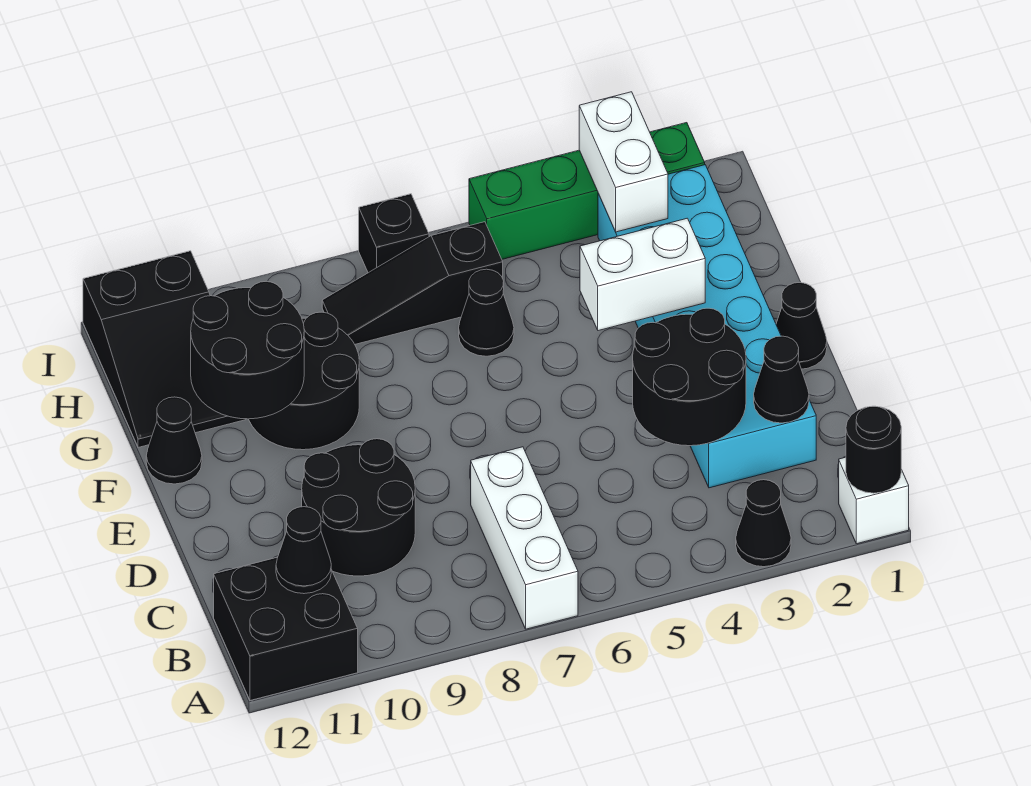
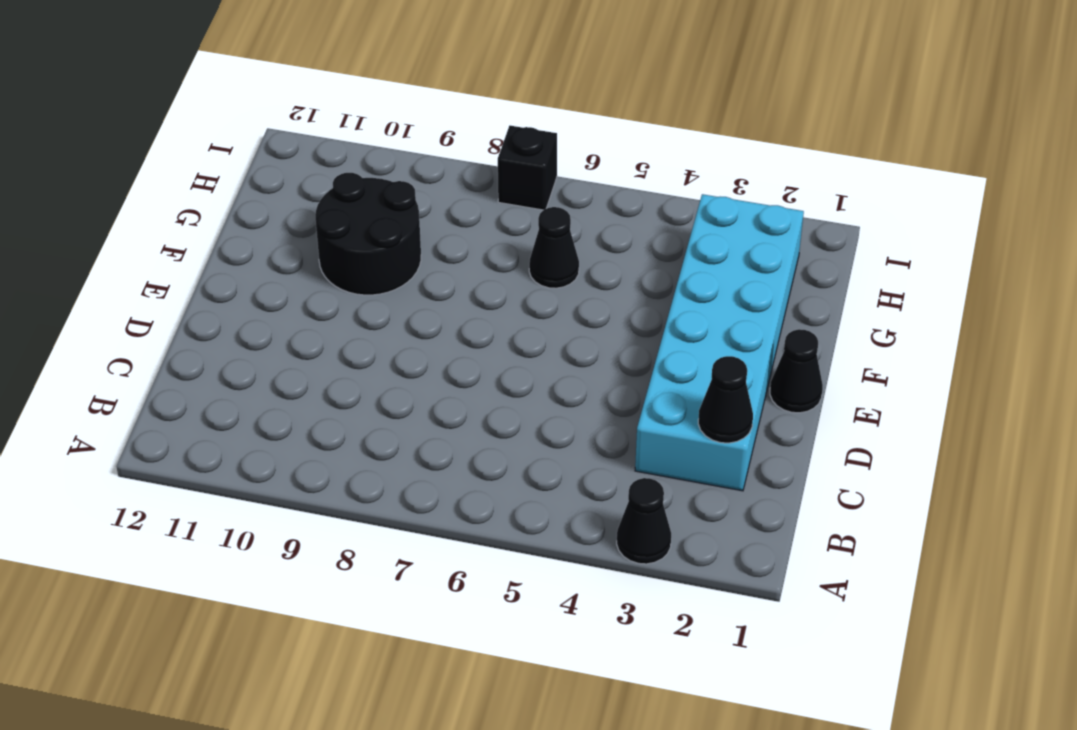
none -> white 1x1 brick [839,457,909,544]
none -> white 1x3 brick [471,447,578,629]
none -> black 2x2 brick [214,557,358,701]

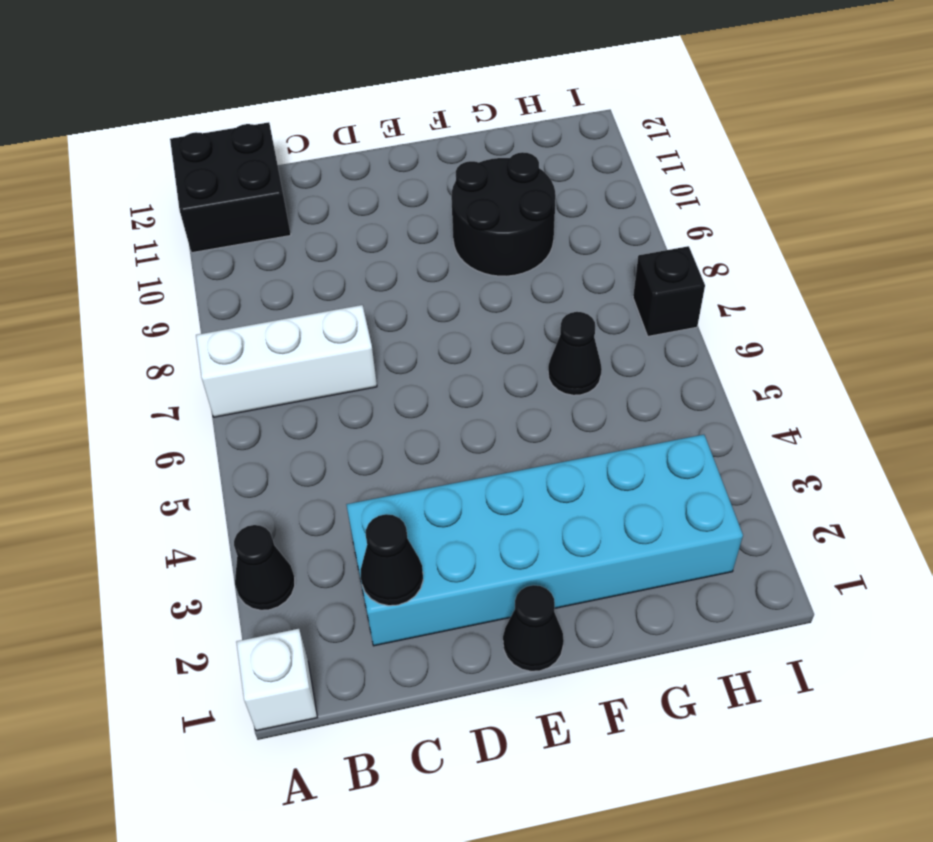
none -> black 2x2 round brick [302,439,415,576]
none -> black 1x1 cone [146,397,202,484]
none -> black 2x3 slope [83,251,246,447]

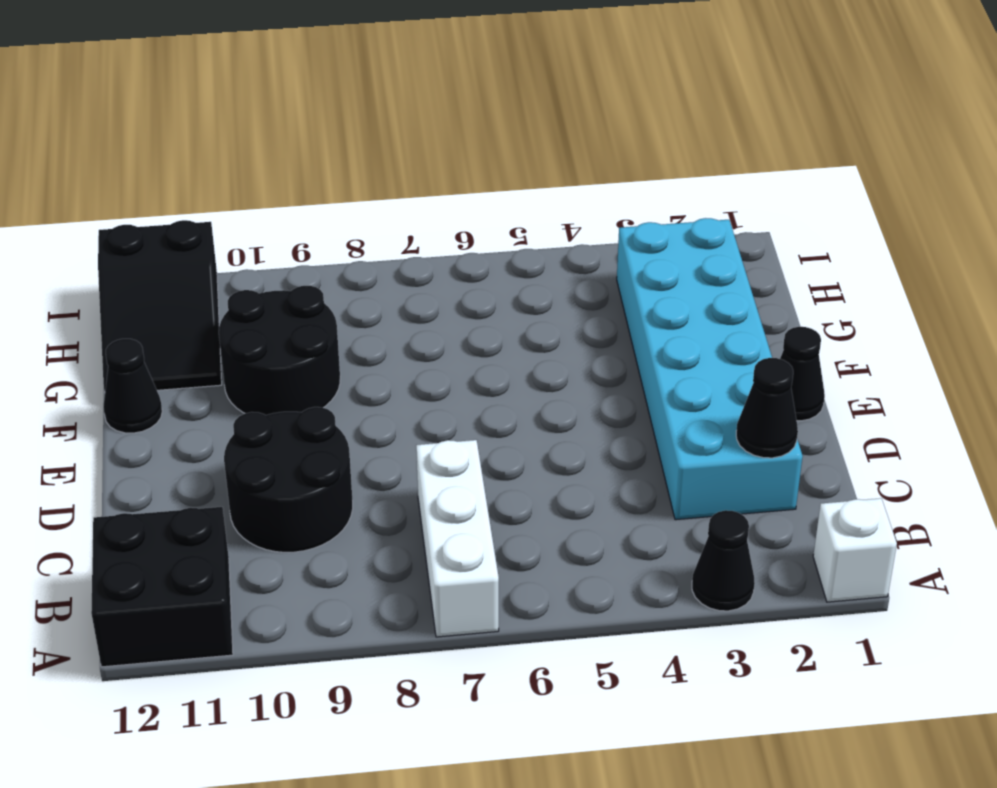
none -> black 1x1 cone [459,269,514,356]
none -> black 1x3 slope [322,222,503,344]
none -> green 1x4 brick [469,123,705,259]

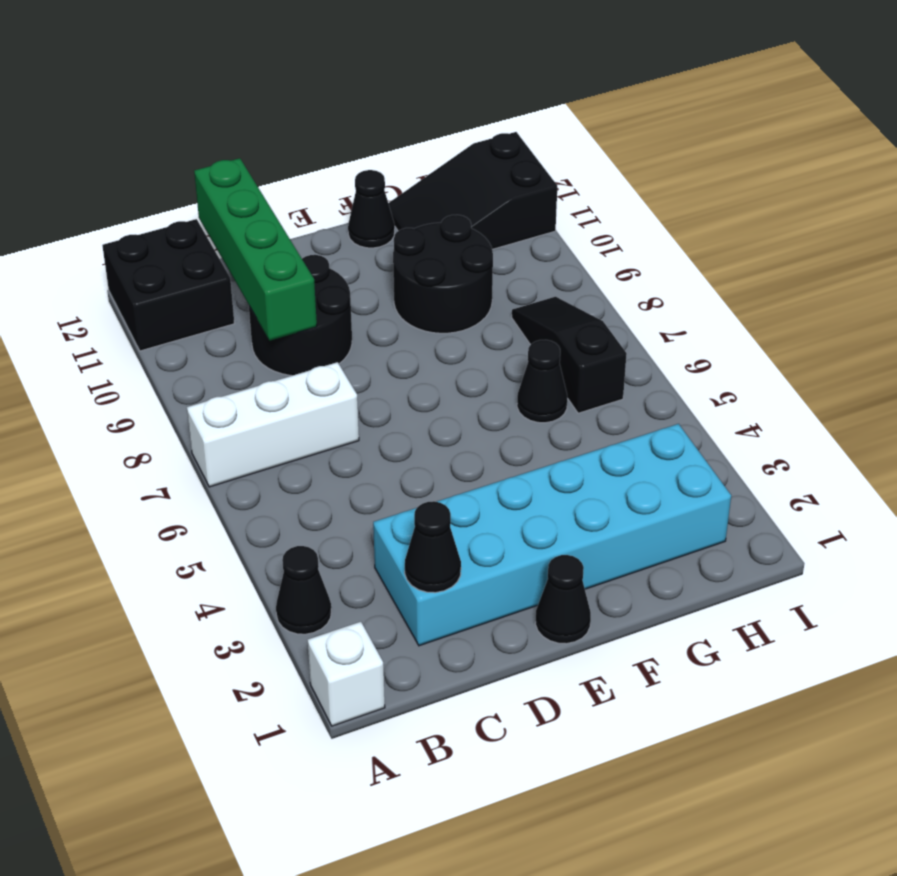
green 1x4 brick [194,158,317,341] -> green 1x4 brick moved to [469,123,705,259]
none -> black 1x1 brick [359,194,429,273]
none -> black 1x1 round brick [846,406,901,493]
none -> black 1x1 cone [276,507,331,594]

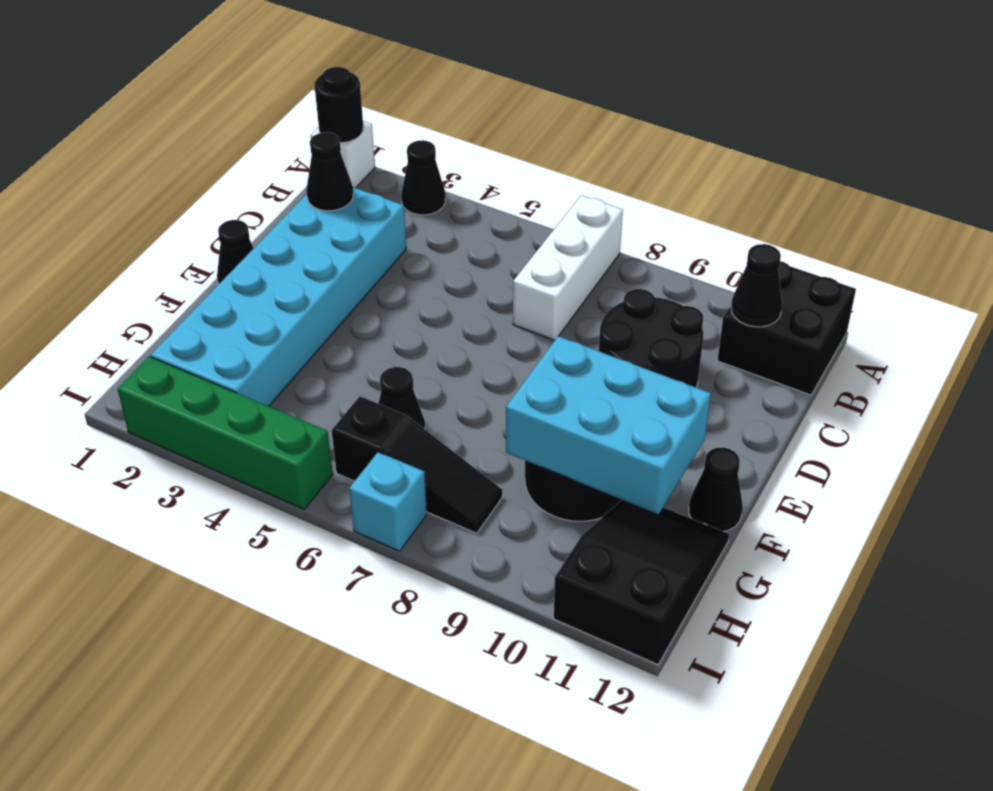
cyan 2x3 brick [506,336,711,514] -> black 2x2 round brick [191,281,304,419]
cyan 1x1 brick [349,452,427,551] -> black 1x1 brick [359,194,429,273]
none -> black 2x2 round brick [633,308,746,446]
none -> white 1x2 brick [580,218,705,331]
none -> white 1x2 brick [579,92,668,232]

